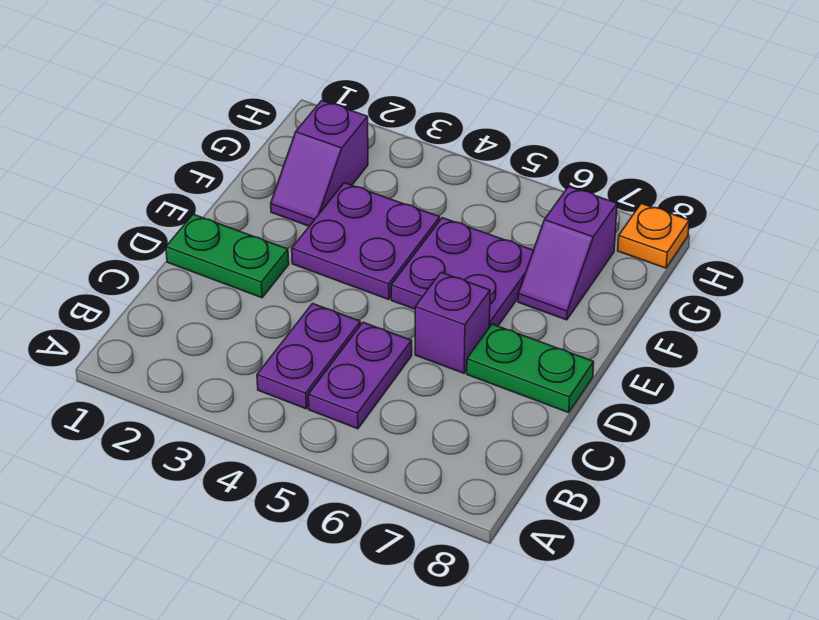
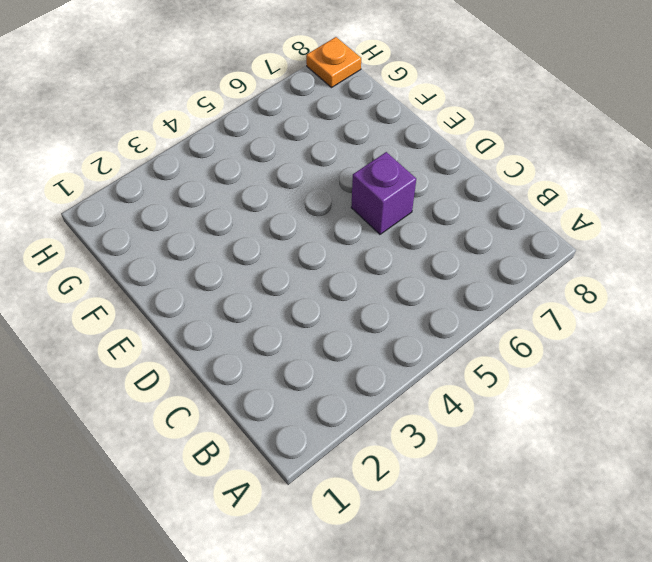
none -> purple 1x2 plate [257,304,361,409]
none -> purple 1x2 plate [308,322,412,429]

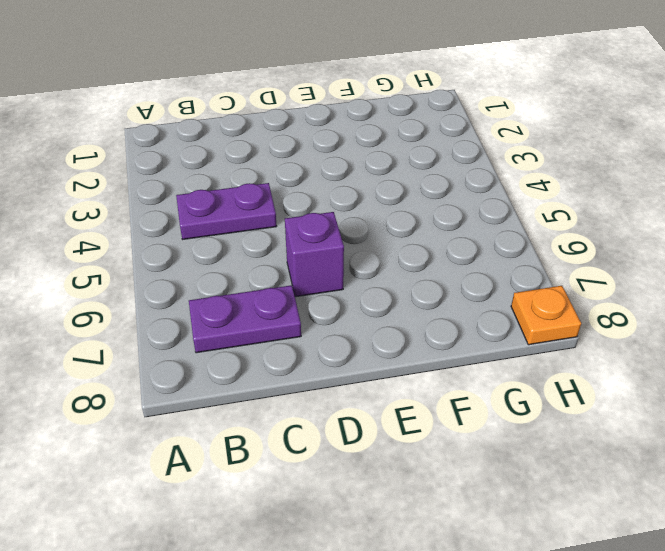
purple 1x2 plate [189,285,301,353] -> purple 1x2 plate moved to [308,322,412,429]
none -> green 1x2 plate [166,214,289,298]
none -> green 1x2 plate [467,324,594,413]

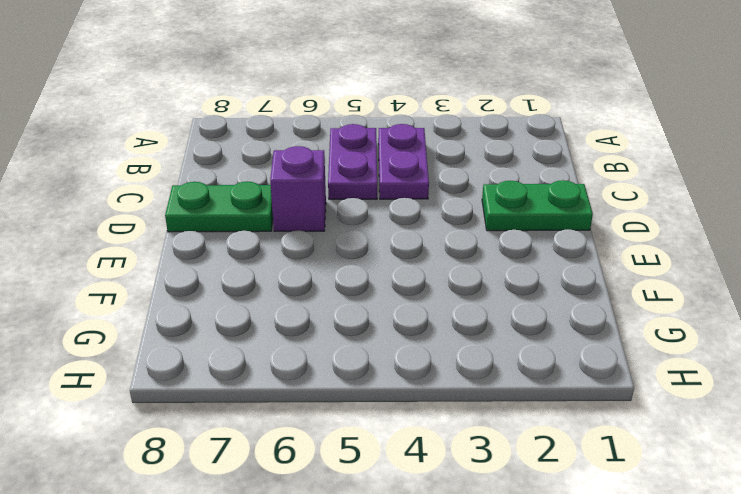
none -> purple 2x2 plate [292,183,440,300]
none -> purple 2x2 plate [391,218,534,327]

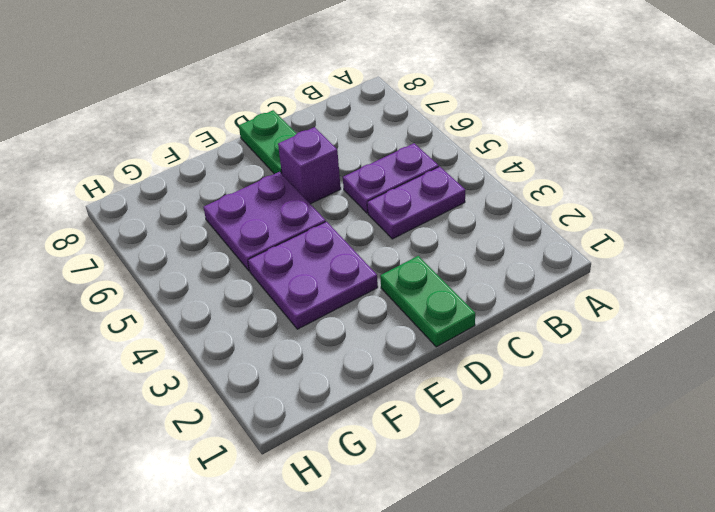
none -> purple 1x2 slope [271,101,368,226]
none -> purple 1x2 slope [518,186,617,320]

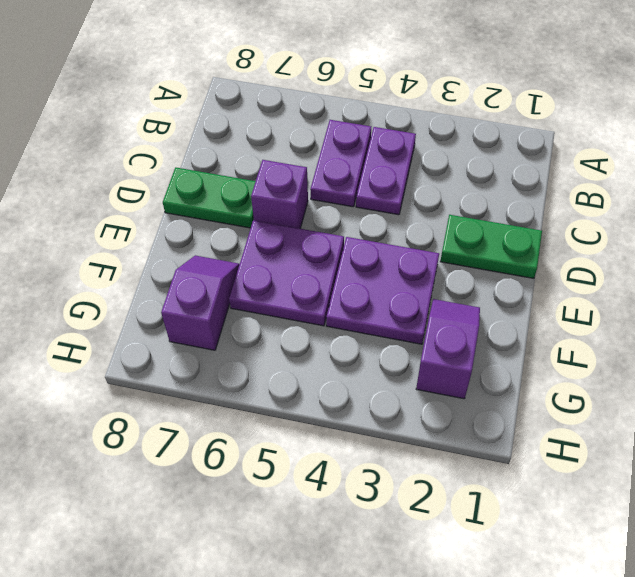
none -> orange 1x1 plate [618,203,689,268]

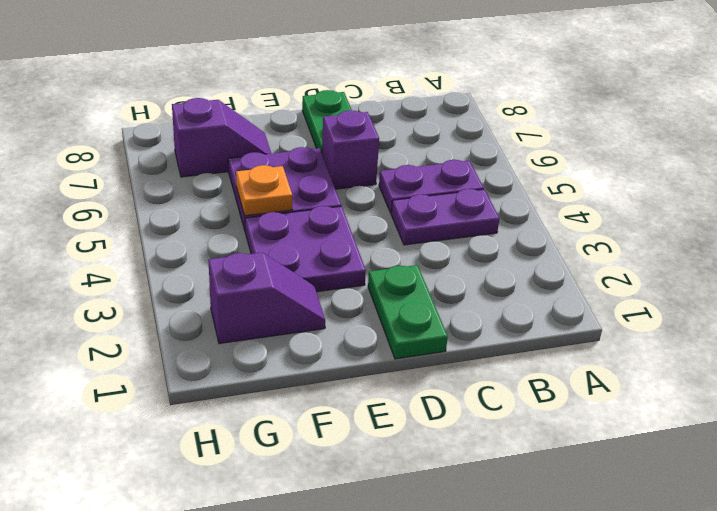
orange 1x1 plate [236,165,292,216] -> orange 1x1 plate moved to [618,203,689,268]

